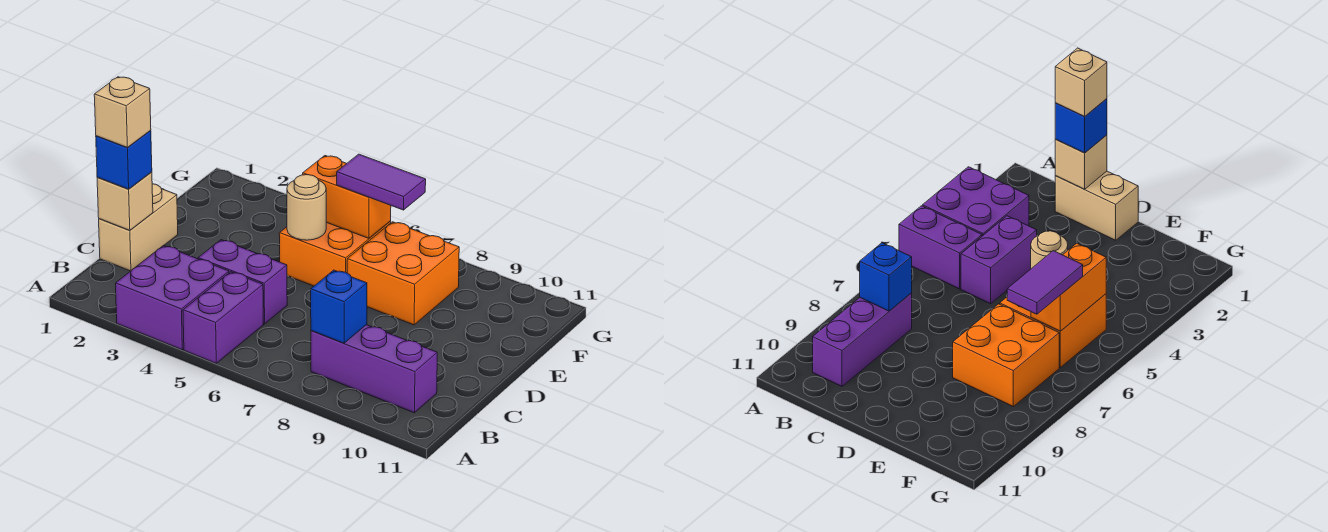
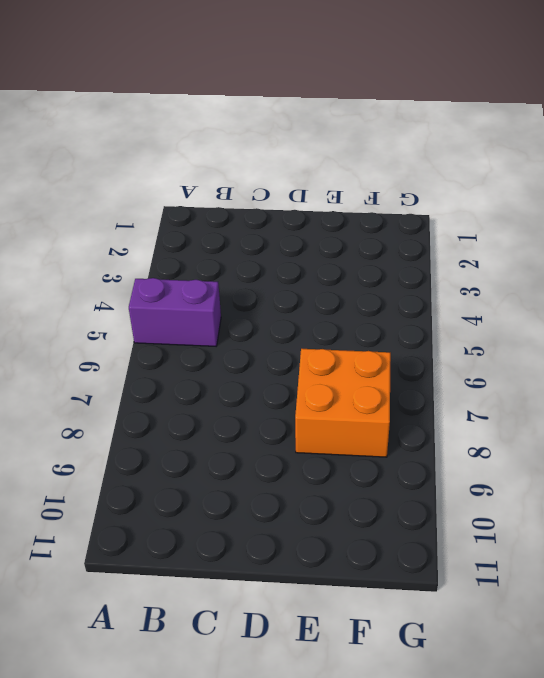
none -> purple 2x2 brick [116,246,229,350]
none -> purple 1x3 brick [311,325,437,413]
none -> tan 1x2 brick [99,184,178,271]

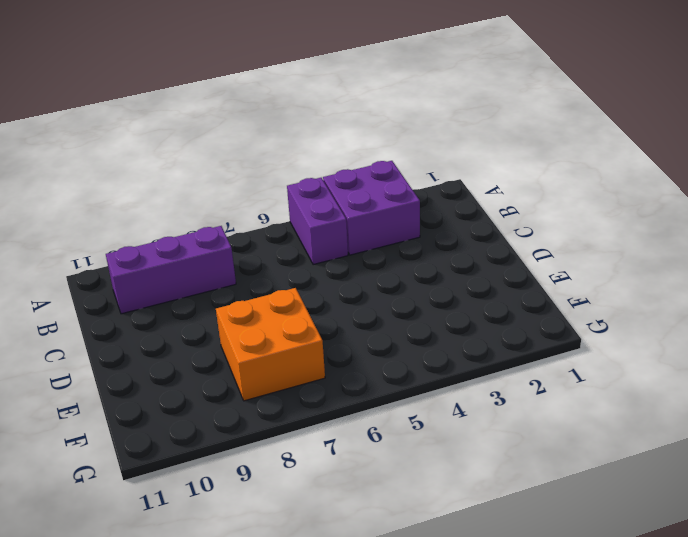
none -> tan 1x2 brick [99,184,178,271]
none -> purple 1x2 brick [198,240,287,324]
none -> orange 2x2 brick [279,221,391,286]

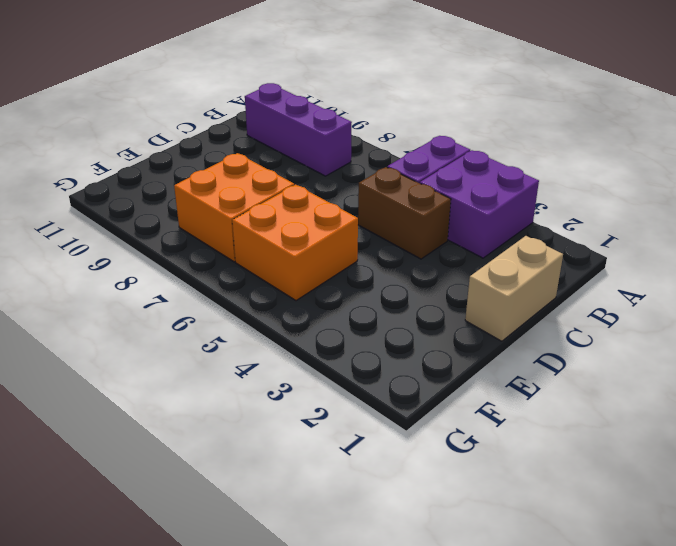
brown 1x2 brick [358,167,451,259] -> purple 1x2 brick [198,240,287,324]
none -> blue 1x1 brick [311,270,367,343]
none -> tan 1x1 brick [97,172,153,231]
none -> tan 1x1 round brick [287,175,326,240]

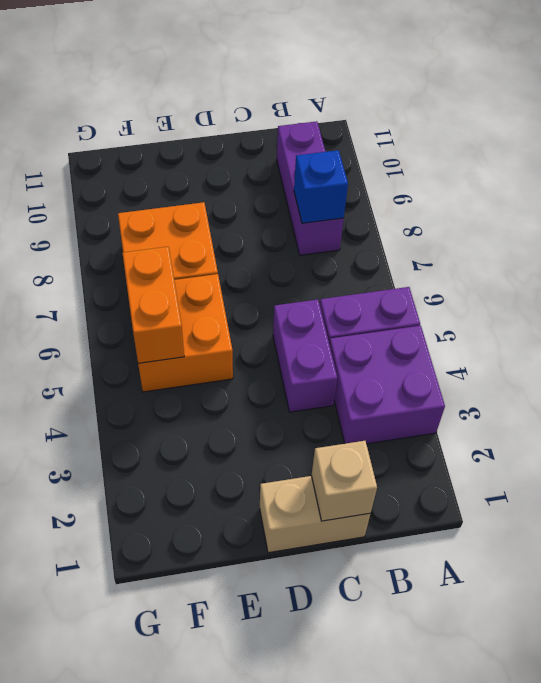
none -> tan 1x1 round brick [287,175,326,240]
none -> blue 1x1 brick [96,131,152,189]
none -> purple 1x2 tile [337,154,426,210]

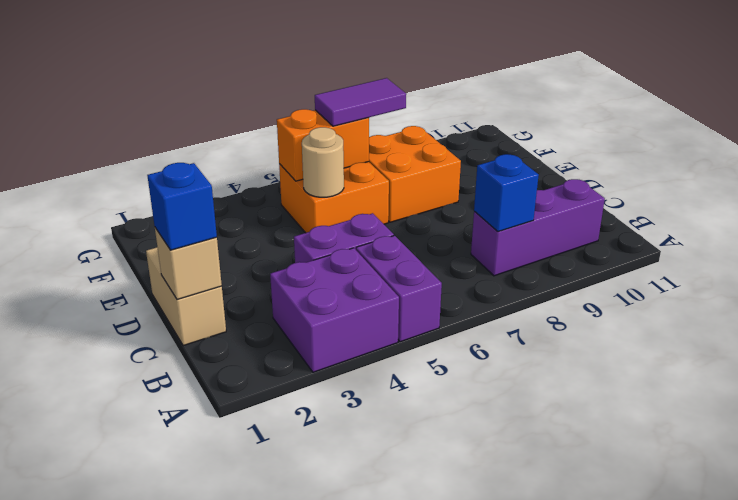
none -> tan 1x1 brick [94,77,151,148]

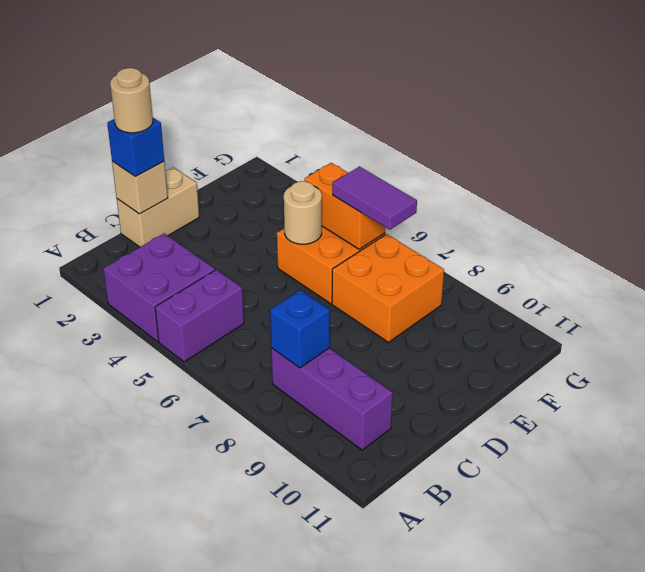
tan 1x1 round brick [110,68,153,133] -> tan 1x1 brick [94,77,151,148]
none -> purple 1x2 brick [198,240,287,324]

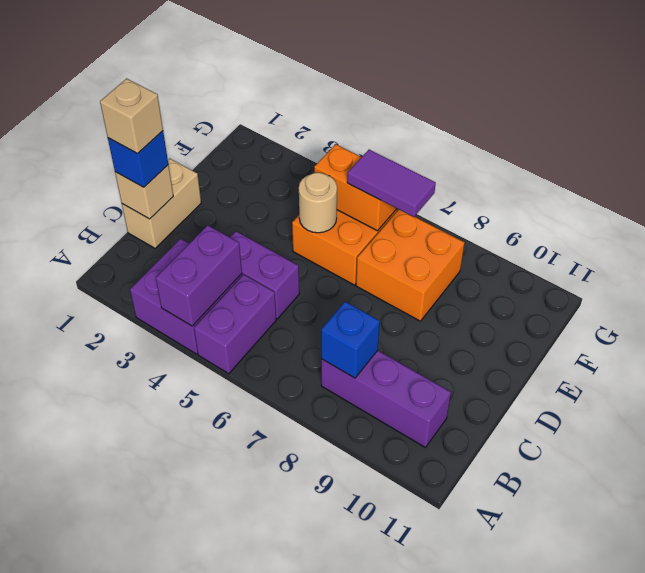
purple 1x2 brick [156,225,242,326] -> none

